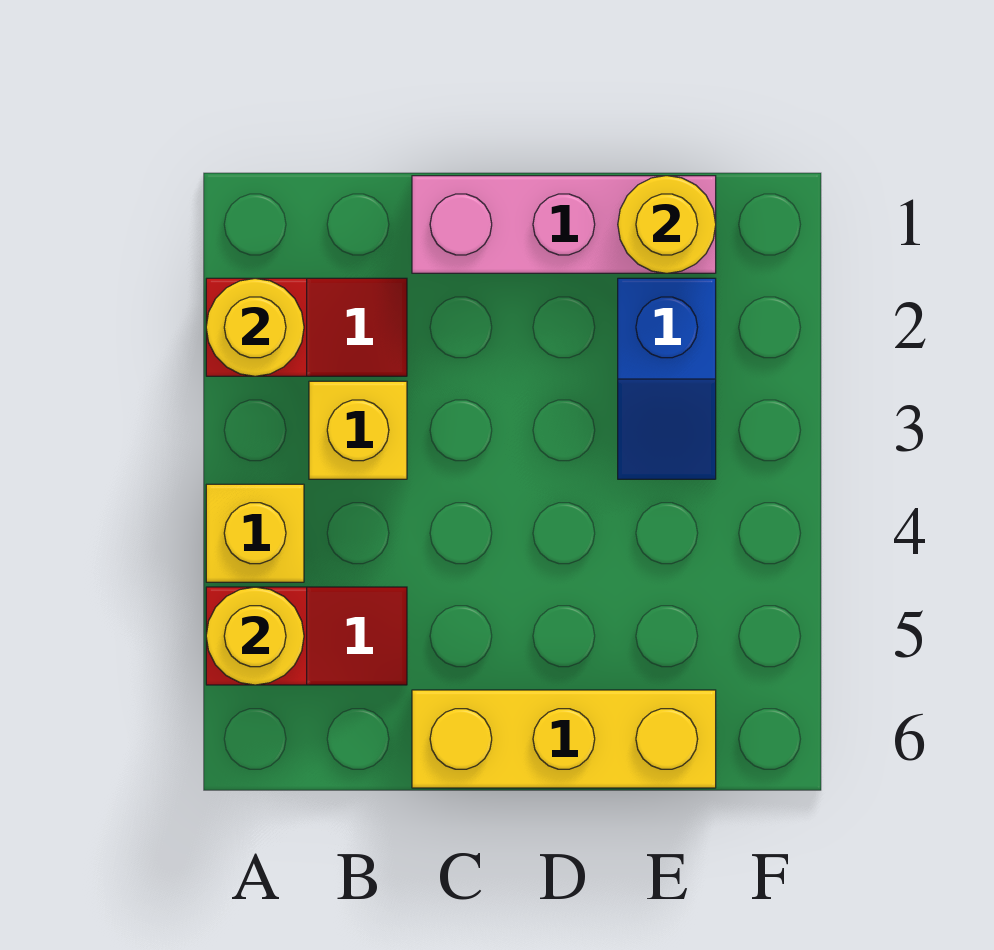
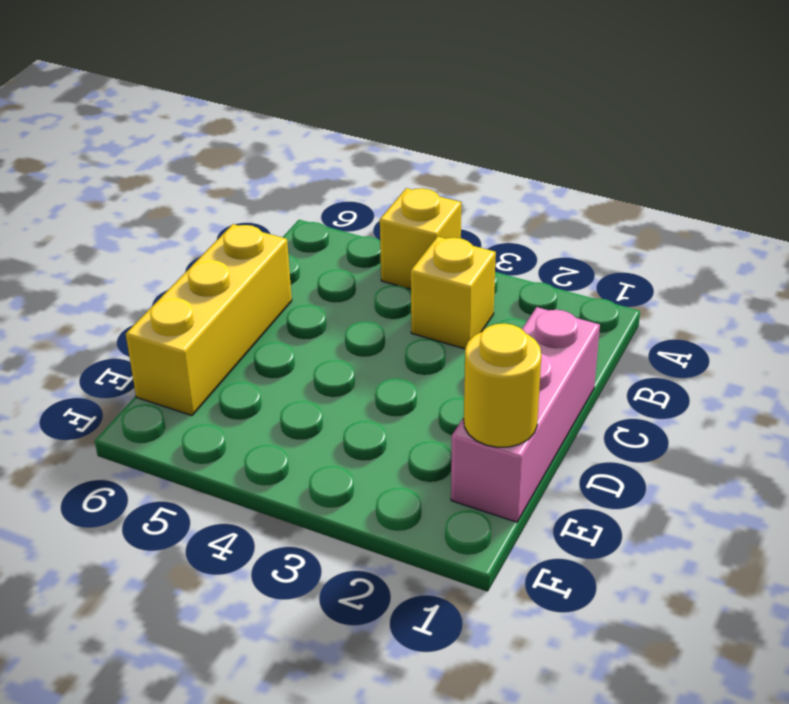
none -> red 1x2 slope [206,278,407,376]
none -> red 1x2 slope [206,587,407,685]

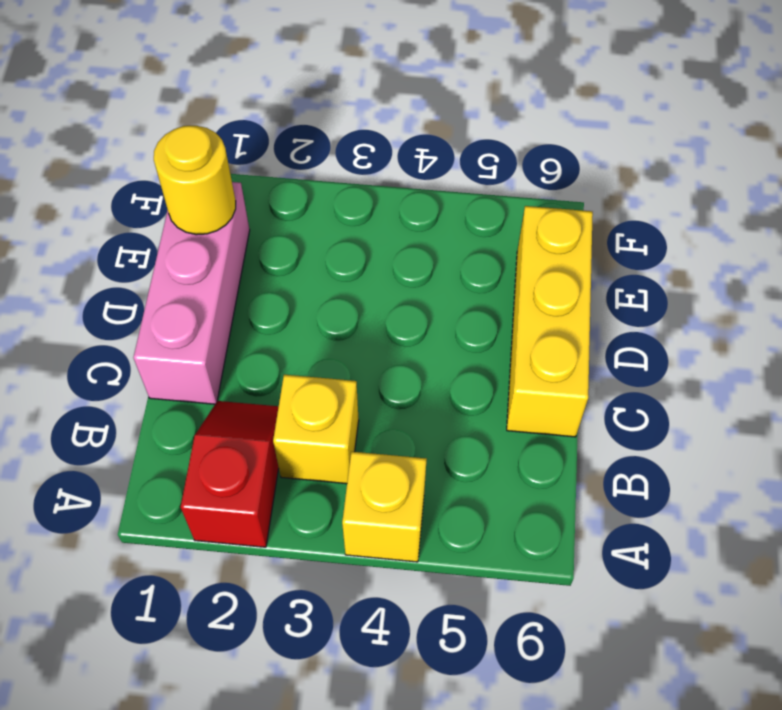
none -> red 1x2 slope [206,587,407,685]
none -> blue 1x2 slope [618,278,716,479]

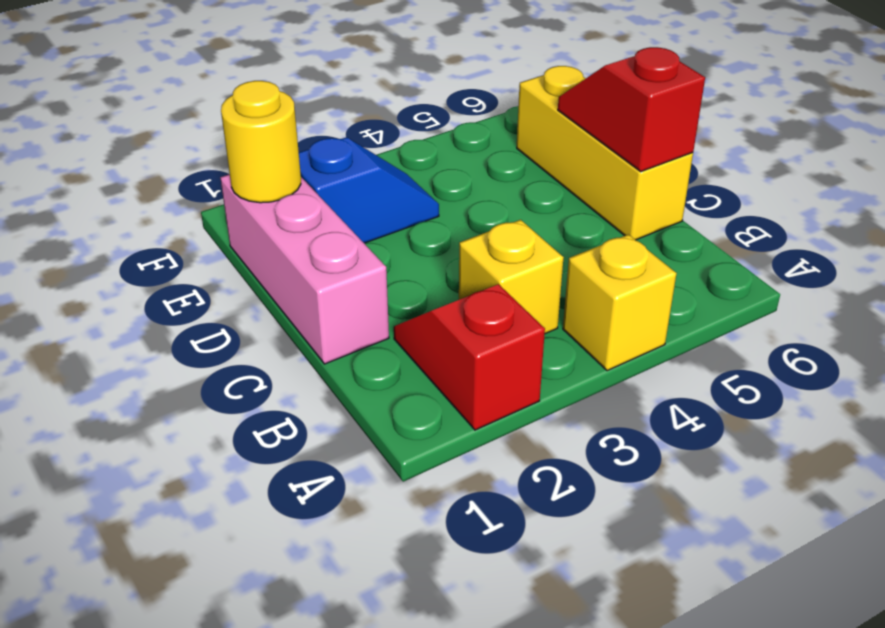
red 1x2 slope [558,47,705,172] -> red 1x2 slope moved to [206,587,407,685]
none -> yellow 1x1 round brick [206,278,304,376]
none -> yellow 1x1 round brick [206,587,304,685]

